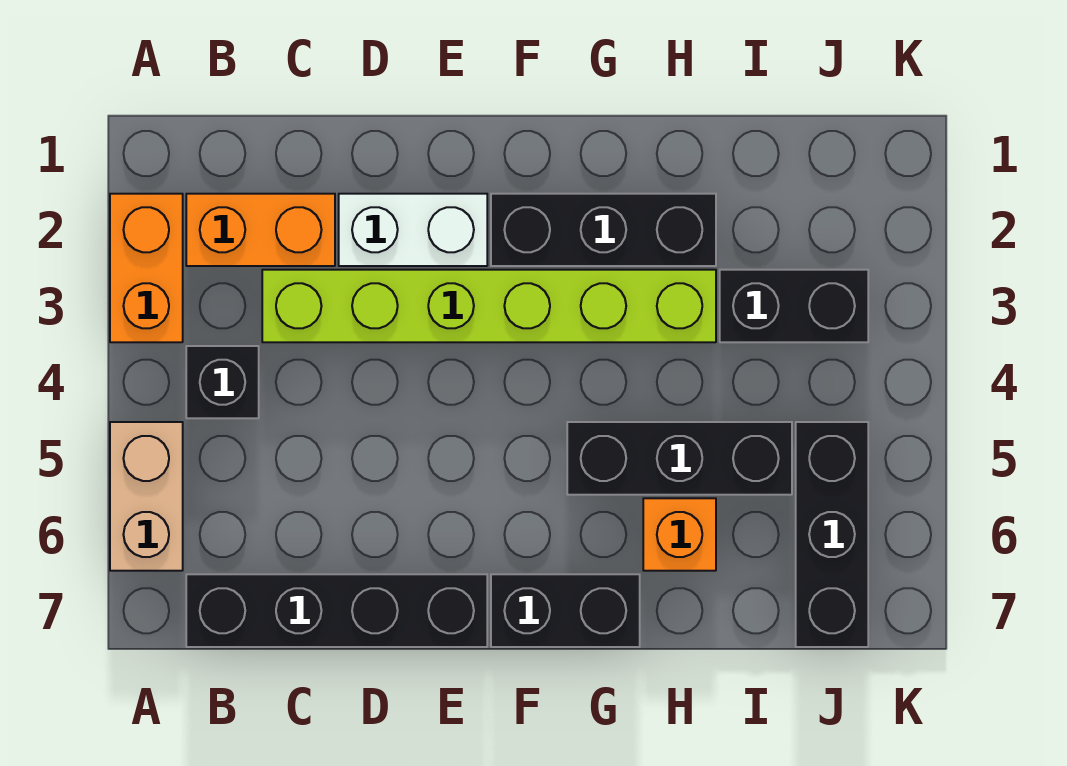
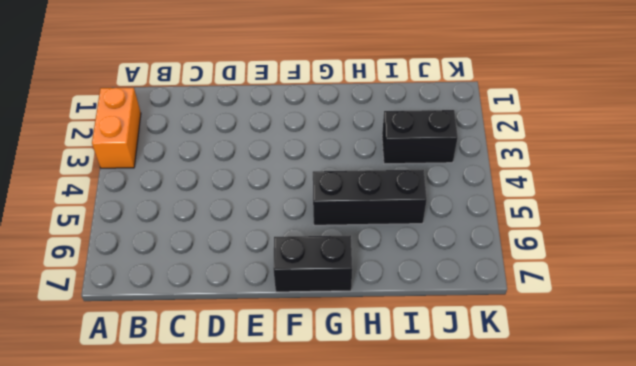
none -> tan 1x2 brick [110,422,183,571]
none -> orange 1x2 brick [186,194,335,266]
none -> black 1x1 brick [186,346,259,418]

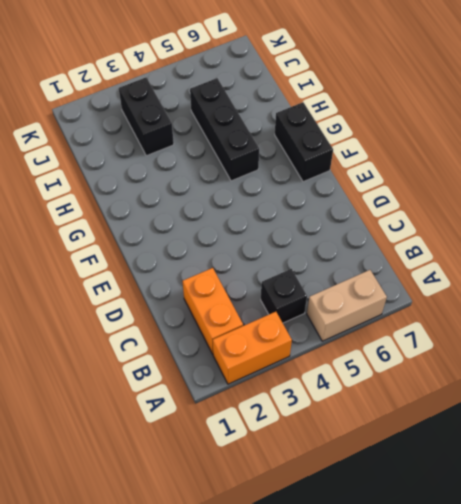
none -> black 1x4 brick [186,574,487,647]
none -> lime 1x6 brick [262,270,716,342]
none -> white 1x2 brick [339,194,487,266]

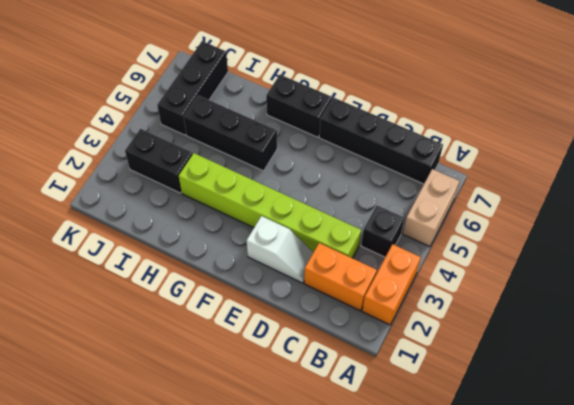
white 1x2 slope [247,216,313,283] -> white 1x2 brick [339,194,487,266]
none -> black 1x3 brick [491,194,716,266]
none -> orange 1x1 brick [643,498,716,571]

